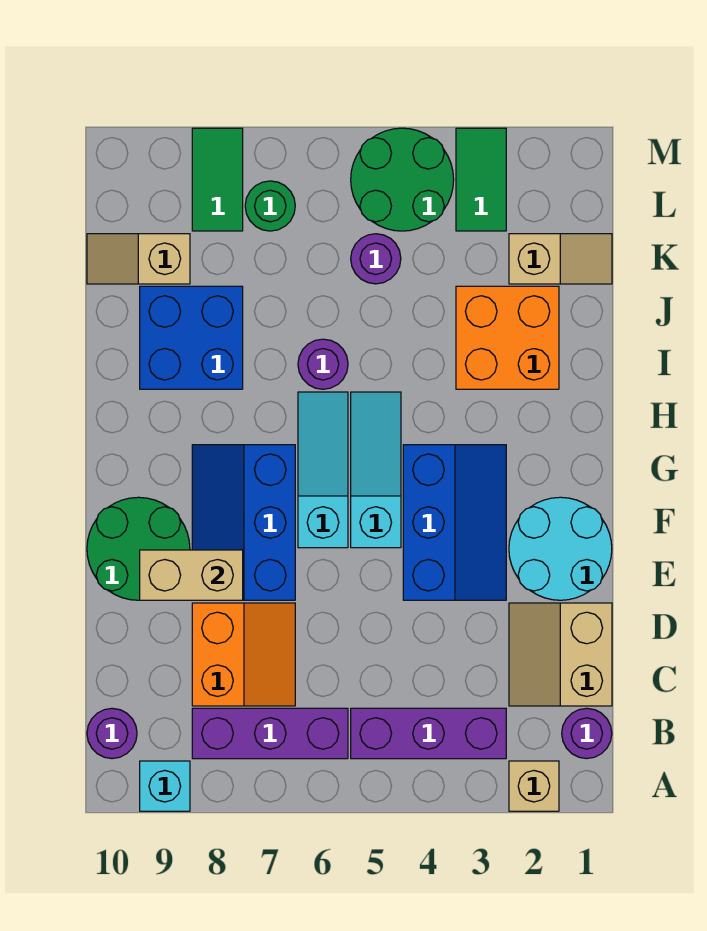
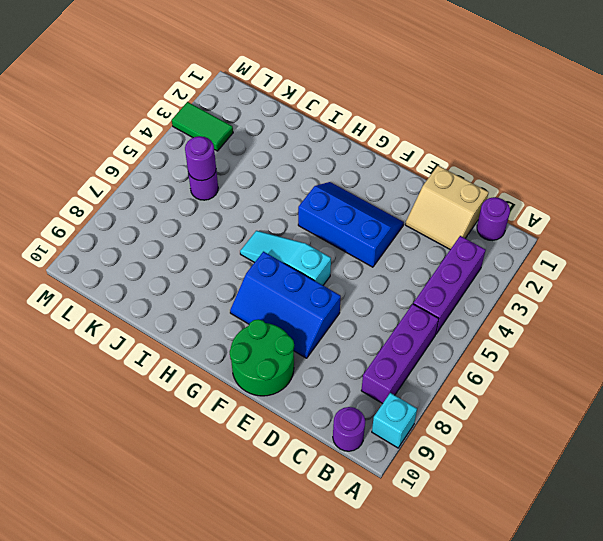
purple 1x1 round brick [185,136,216,181] -> purple 1x1 round brick moved to [298,339,348,389]
none -> tan 1x1 brick [509,761,559,811]
none -> orange 2x2 slope [192,603,295,706]
none -> cyan 2x2 round brick [509,497,612,600]

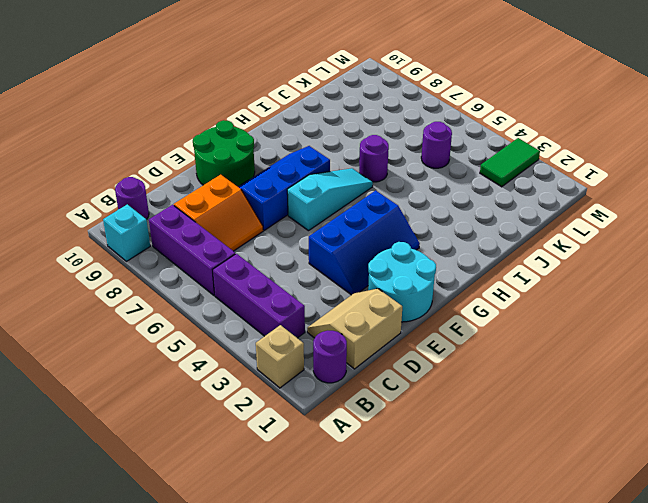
none -> cyan 1x3 slope [351,392,401,548]
none -> orange 2x2 brick [456,286,559,389]
none -> blue 2x2 brick [140,286,243,389]

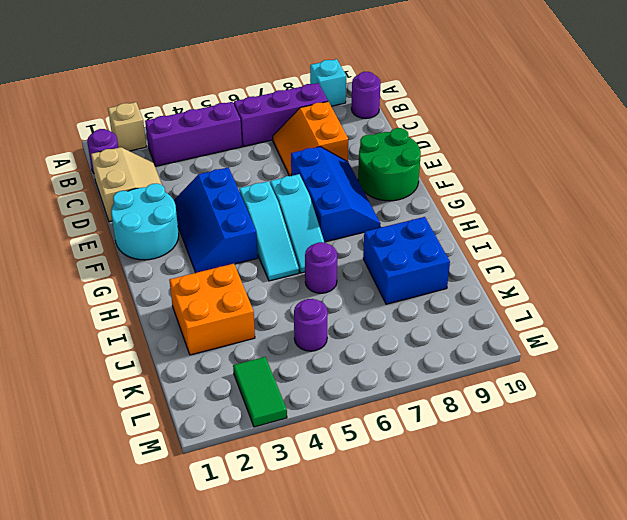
none -> tan 1x2 slope [509,234,612,284]
none -> tan 1x2 slope [87,234,190,284]
none -> green 2x2 round brick [351,128,454,231]

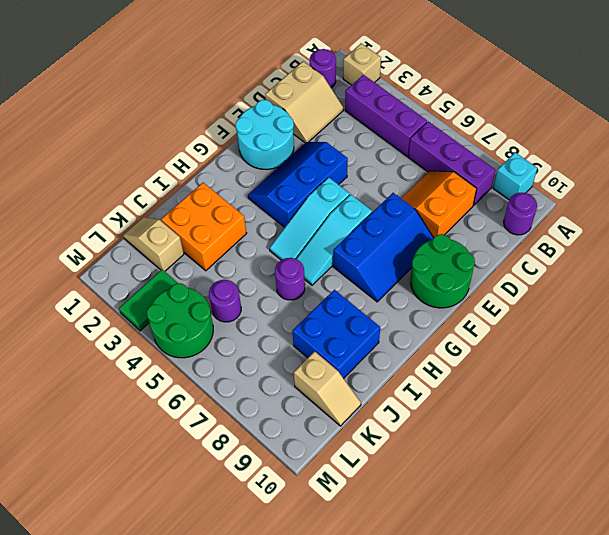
none -> green 1x1 round brick [245,181,295,231]
none -> green 1x2 tile [192,128,243,231]
none -> tan 1x2 brick [140,550,243,600]

